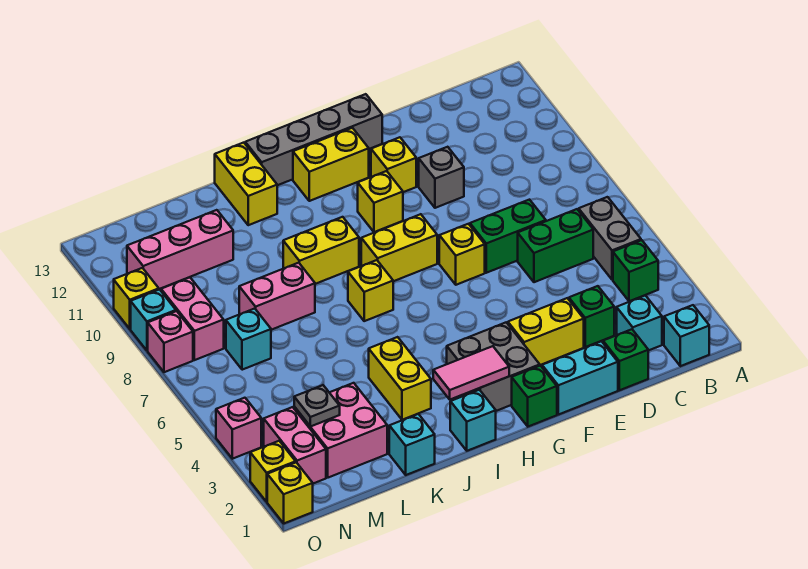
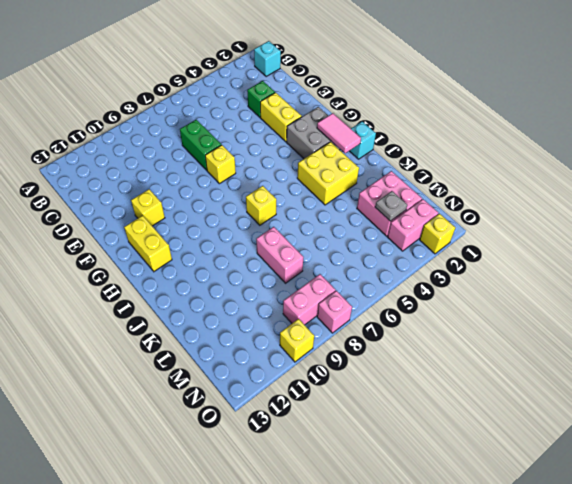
yellow 2x2 brick [297,142,359,205] -> yellow 1x2 brick [369,337,431,420]
none -> green 1x1 brick [613,240,658,301]
none -> grey 1x2 brick [579,197,641,280]
none -> cyan 1x1 brick [617,296,662,351]
none -> green 1x2 brick [518,209,593,282]

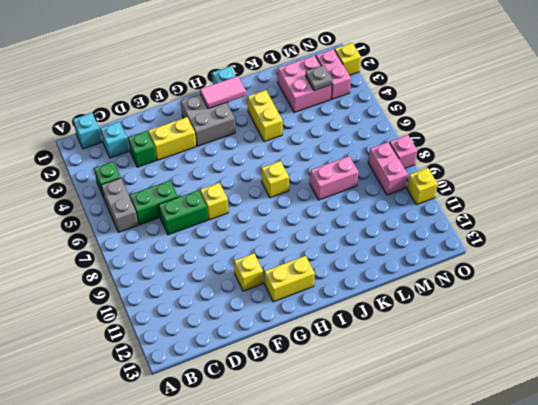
none -> green 1x1 brick [603,329,648,390]
none -> cyan 1x2 brick [542,341,618,415]
none -> grey 1x1 brick [419,147,464,208]
none -> grey 1x4 brick [245,94,382,185]

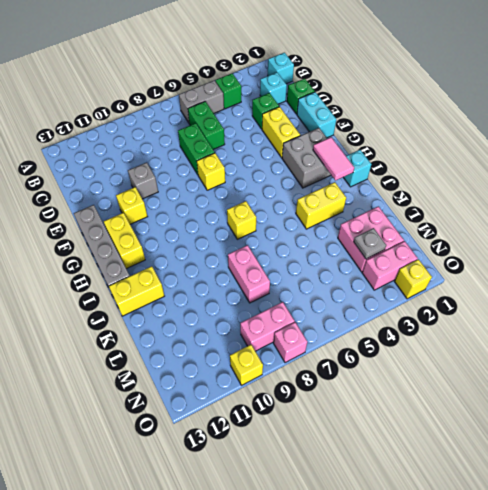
none -> green 1x1 brick [512,365,557,427]
none -> yellow 1x2 brick [361,214,437,281]
none -> yellow 1x1 brick [358,171,403,232]
none -> yellow 1x2 brick [283,217,359,284]

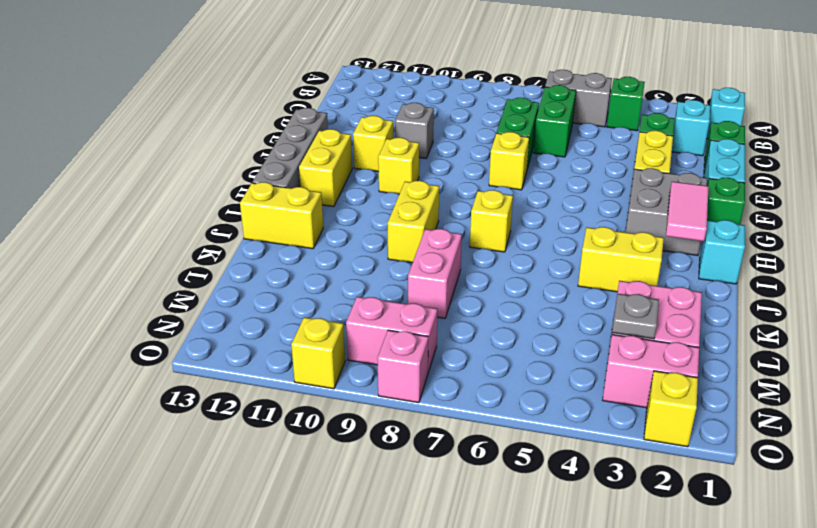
none -> yellow 1x2 brick [361,214,437,281]
none -> cyan 1x1 brick [389,414,435,475]
none -> pink 1x3 brick [127,210,233,289]
none -> cyan 1x1 brick [226,309,271,370]

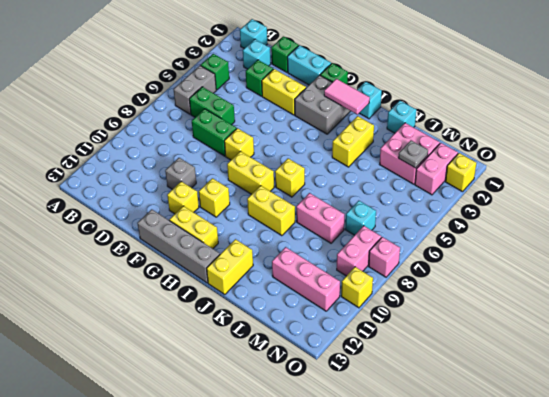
none -> yellow 1x1 brick [267,462,313,523]
none -> pink 1x1 brick [216,398,261,459]
none -> cyan 1x1 brick [131,290,176,351]

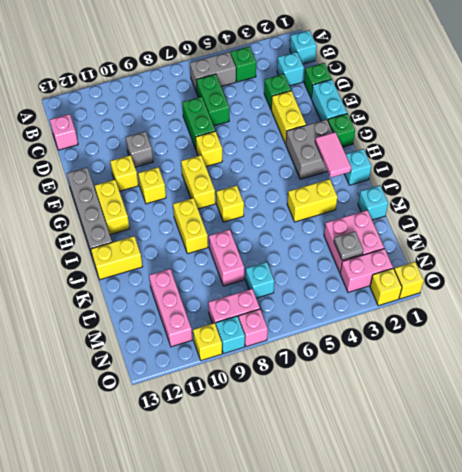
pink 1x1 brick [50,114,78,150] -> pink 1x1 brick moved to [216,398,261,459]

